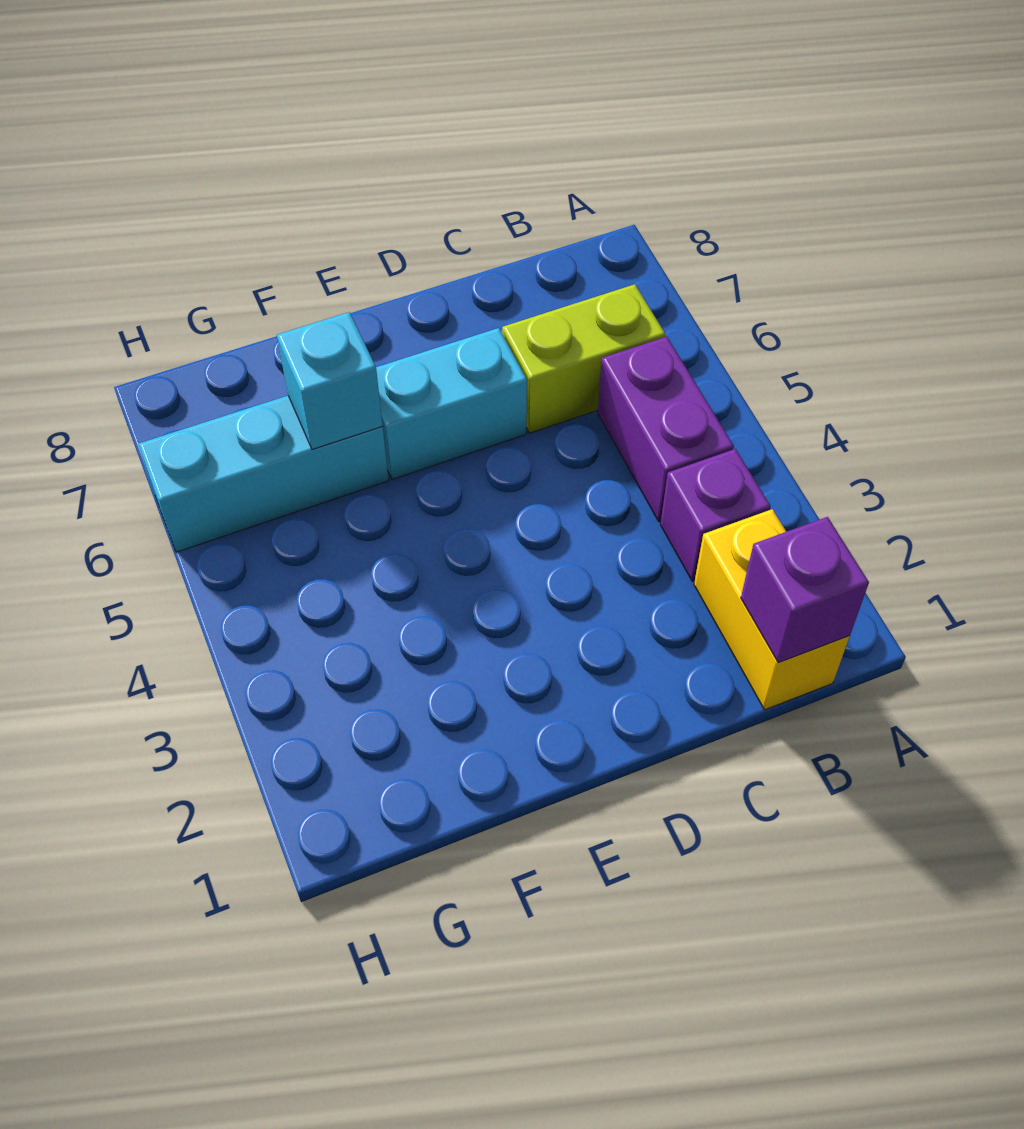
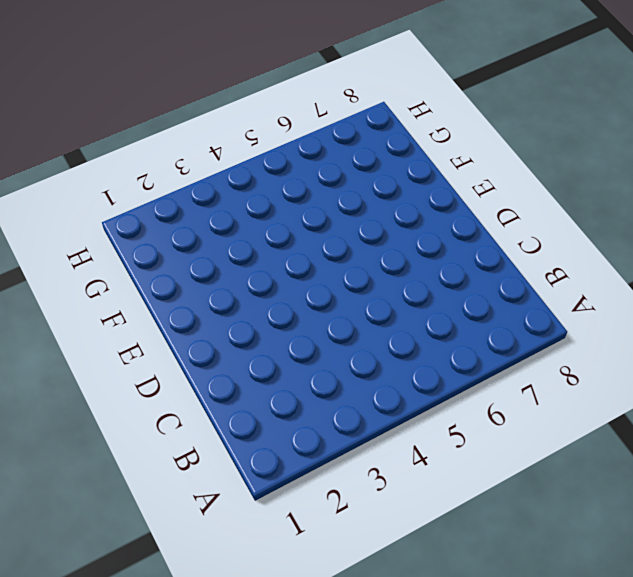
none -> yellow 1x2 brick [694,509,850,710]
none -> purple 1x1 brick [660,449,771,582]

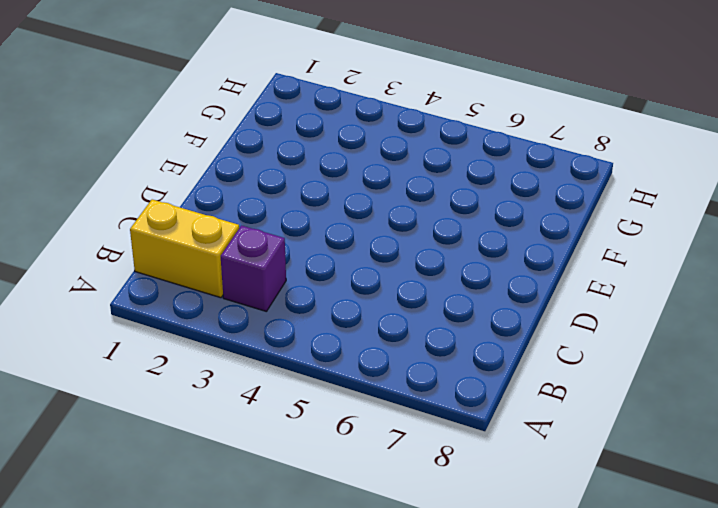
none -> purple 1x2 brick [598,337,734,522]
none -> lime 1x2 brick [502,284,665,433]

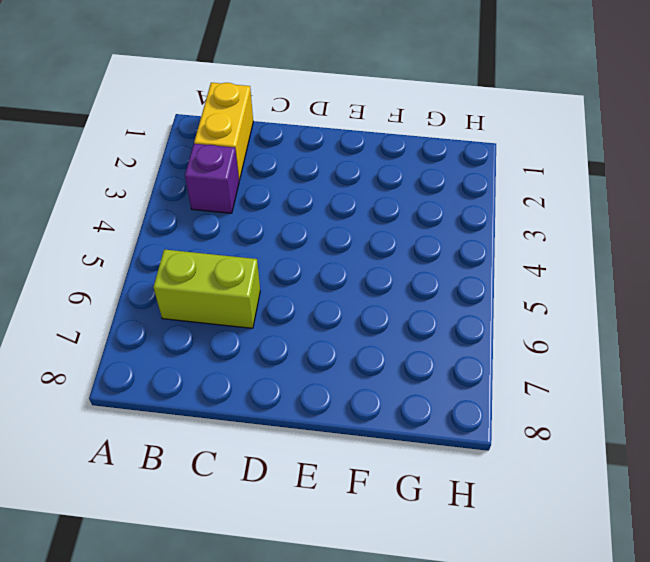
none -> purple 1x2 brick [598,337,734,522]
none -> cyan 1x2 brick [376,328,527,479]

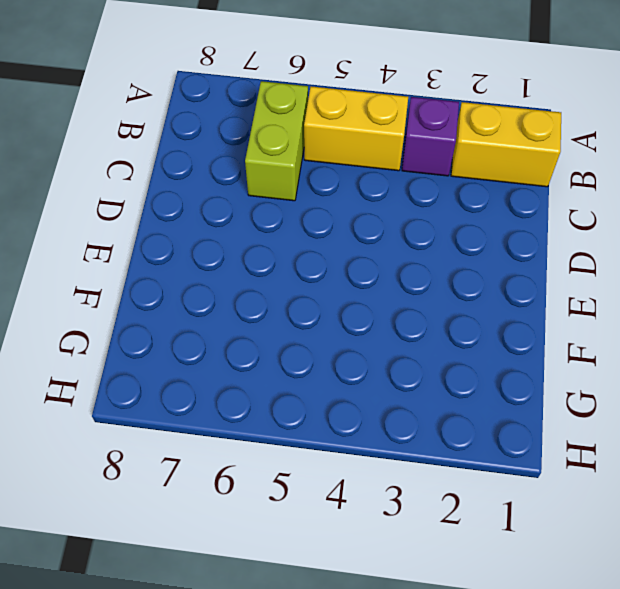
yellow 1x2 brick [304,86,408,171] -> purple 1x2 brick [598,337,734,522]
none -> cyan 1x2 brick [376,328,527,479]
none -> cyan 1x3 brick [138,396,389,552]

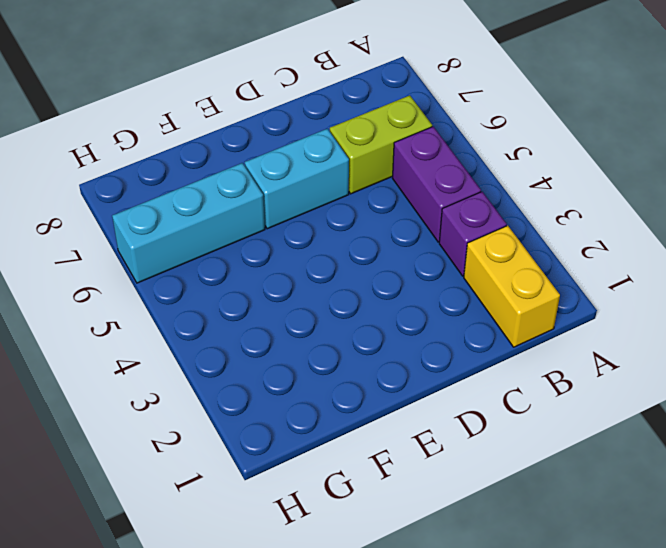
none -> purple 1x1 brick [741,517,869,663]
none -> cyan 1x1 brick [277,312,383,450]

